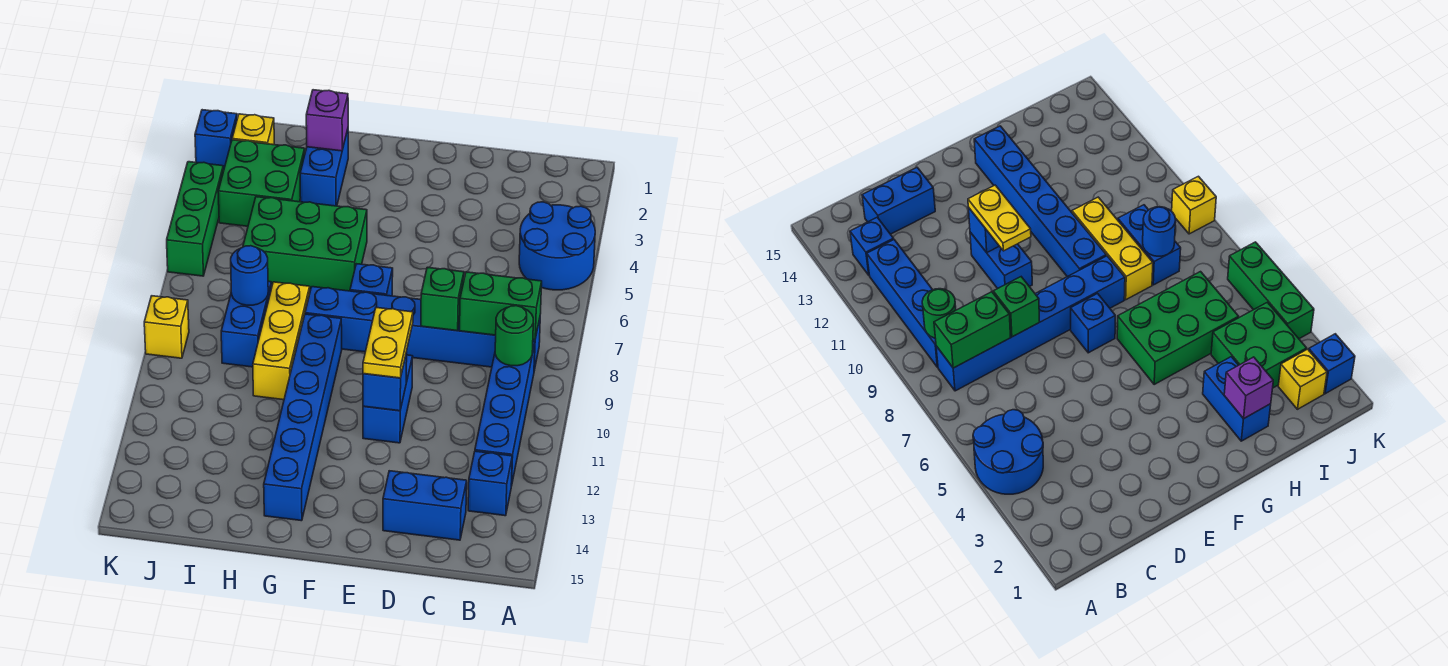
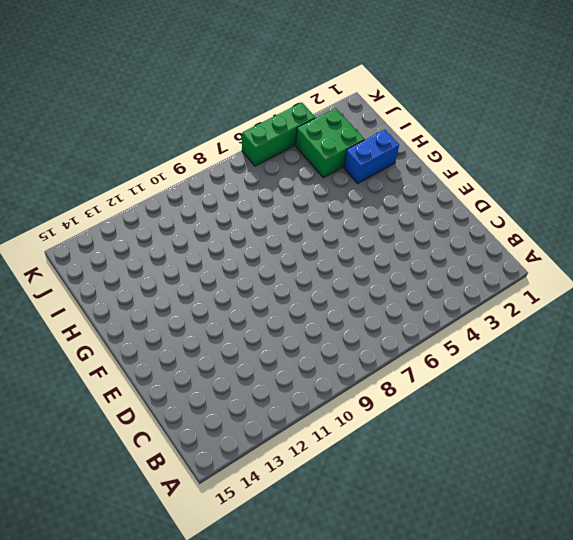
none -> blue 2x2 round brick [519,202,595,290]
none -> blue 1x6 brick [305,287,540,370]
none -> blue 1x4 brick [475,341,535,486]

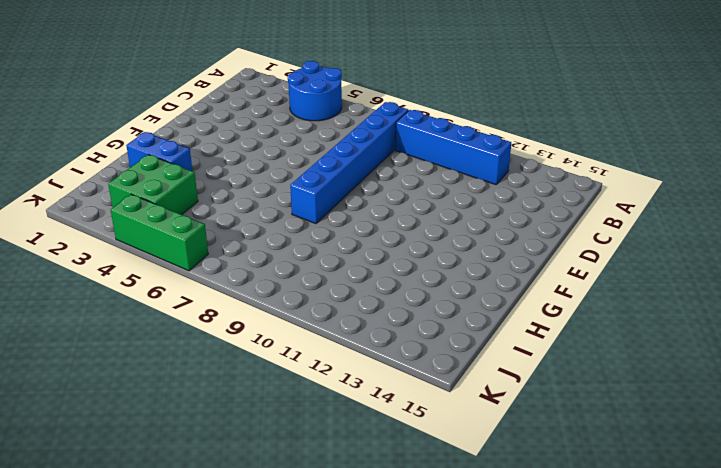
none -> blue 1x1 brick [468,451,512,516]
none -> blue 1x2 brick [383,471,467,540]
none -> blue 1x2 brick [363,355,413,443]

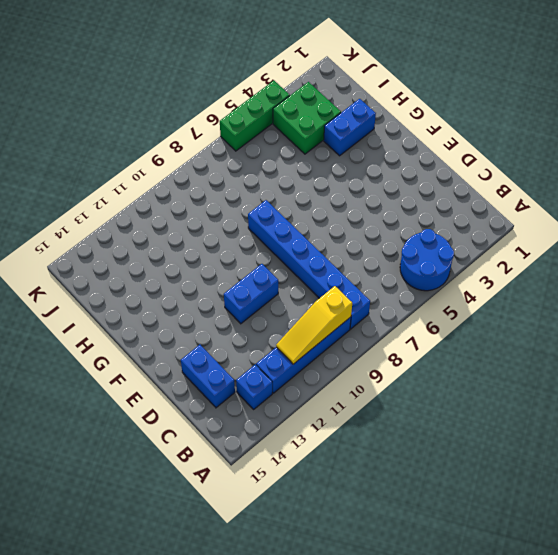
yellow 1x3 slope [276,286,352,364] -> green 1x1 round brick [495,306,533,366]
none -> blue 1x1 brick [350,264,393,296]
none -> green 2x3 brick [243,197,367,291]
none -> blue 1x6 brick [264,314,342,521]

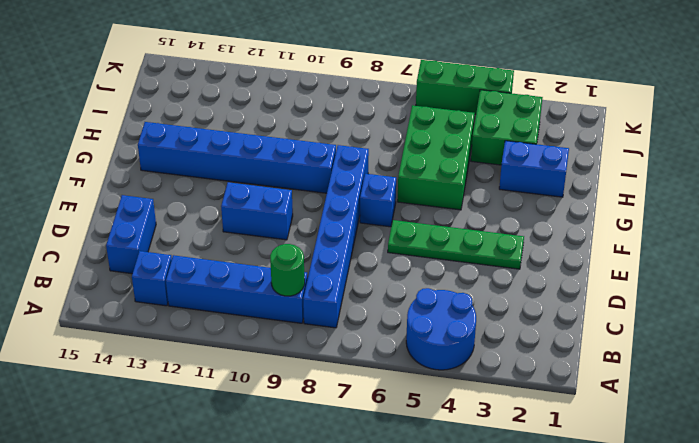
green 1x4 plate [388,220,524,269] -> none
none -> yellow 1x3 brick [253,282,310,400]
none -> blue 1x2 brick [221,281,271,367]
none -> yellow 1x1 brick [232,114,274,145]

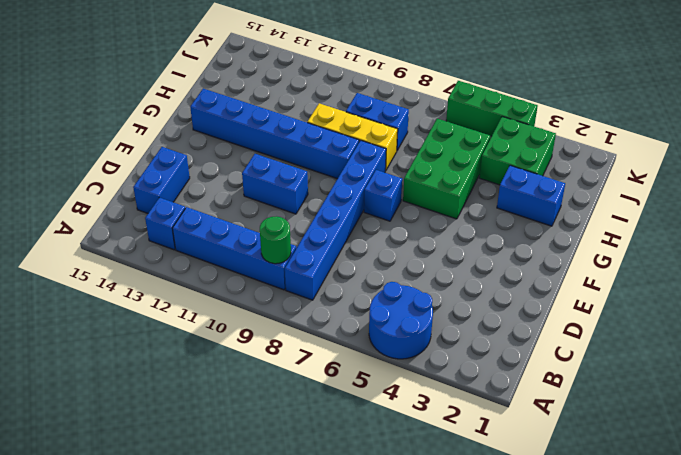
none -> yellow 1x1 brick [232,114,274,145]
none -> blue 1x1 brick [195,110,237,170]
none -> yellow 1x1 brick [144,296,189,358]

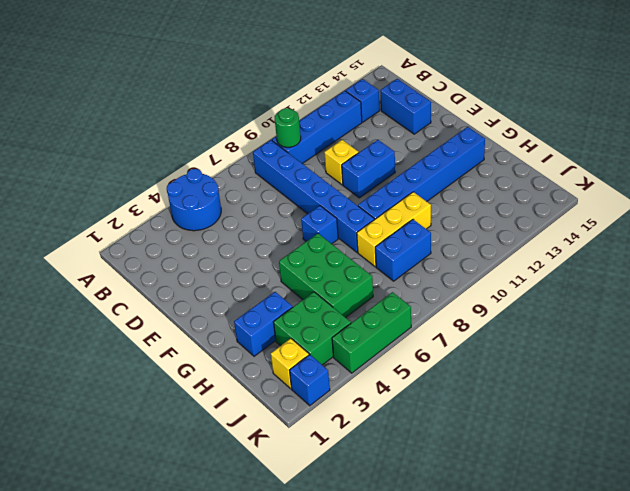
yellow 1x1 brick [324,140,359,185] -> yellow 1x1 brick moved to [144,296,189,358]
none -> green 1x2 brick [460,272,542,340]
none -> green 1x1 brick [421,267,464,331]
none -> blue 1x1 brick [363,352,407,411]

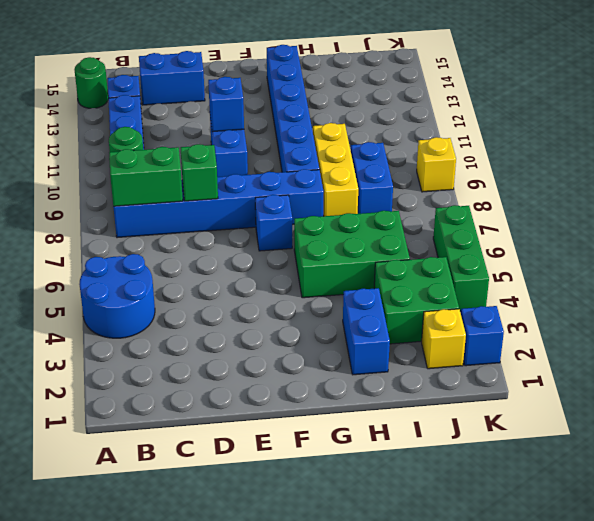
green 1x1 round brick [74,57,108,108] -> none
none -> purple 1x1 brick [306,90,348,151]
none -> blue 1x1 round brick [231,246,268,305]
none -> yellow 1x2 plate [363,308,413,378]

